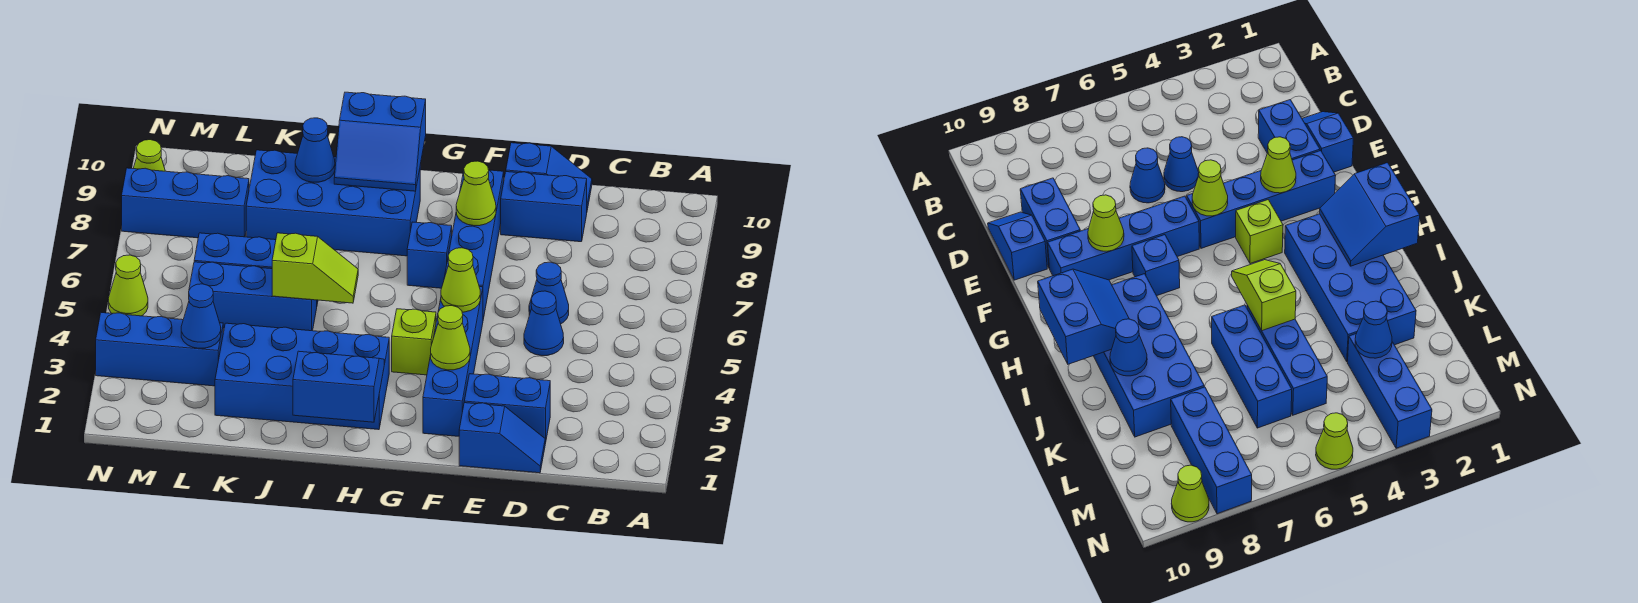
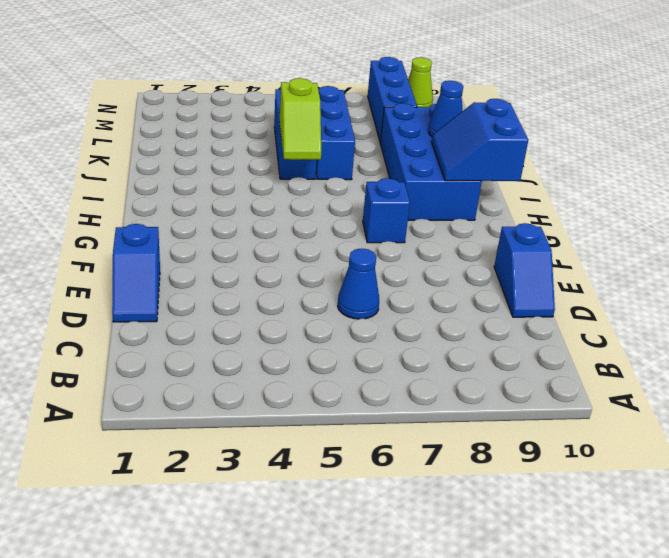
none -> blue 1x2 brick [464,374,550,444]
none -> blue 1x1 cone [524,291,564,356]
none -> blue 1x2 brick [501,172,587,242]

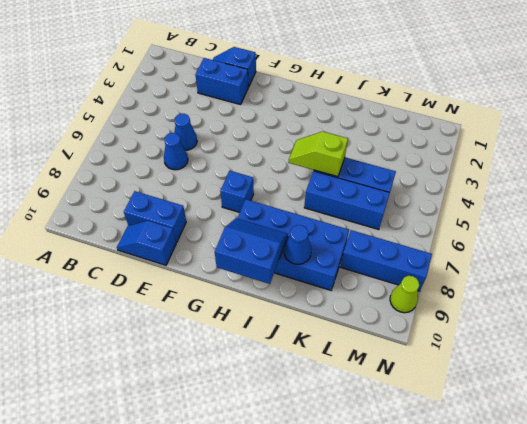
none -> blue 1x4 brick [423,287,483,436]
none -> blue 1x4 brick [444,170,504,319]
none -> lime 1x1 brick [392,309,436,375]

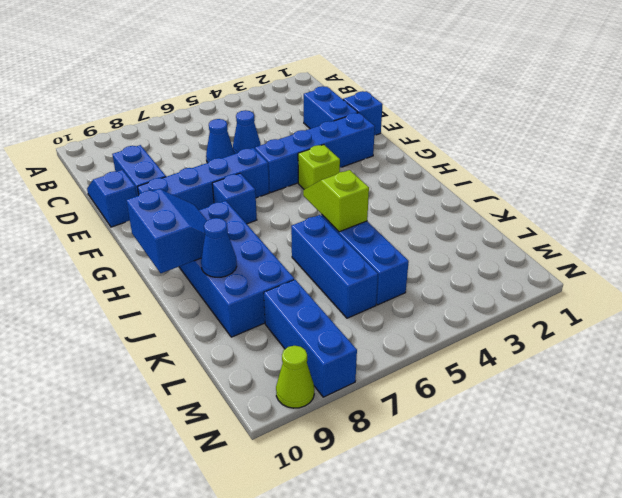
none -> blue 2x4 brick [215,323,389,430]
none -> blue 1x3 brick [96,313,223,386]
none -> lime 1x1 cone [108,255,148,316]

